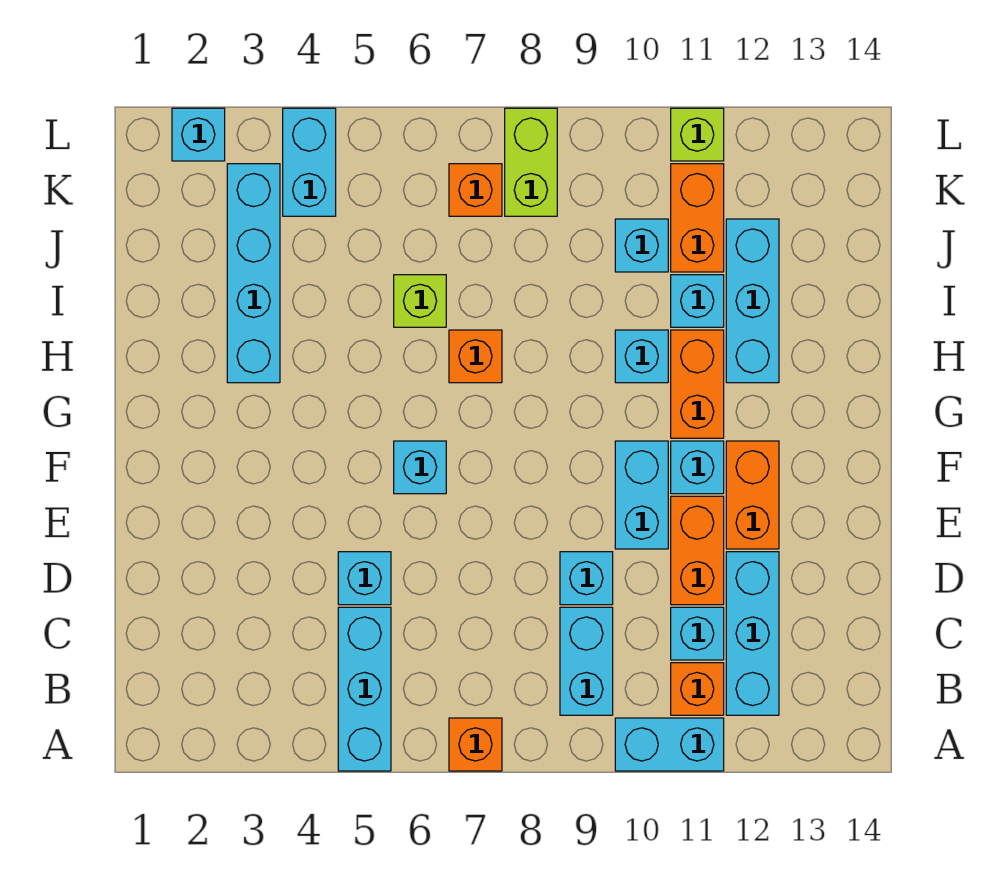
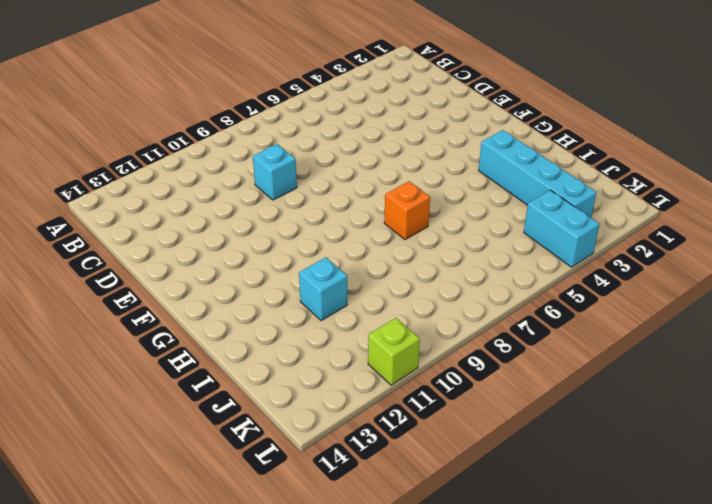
none -> cyan 1x3 brick [338,607,391,771]
none -> orange 1x1 brick [449,718,502,771]
none -> cyan 1x2 brick [615,718,724,771]

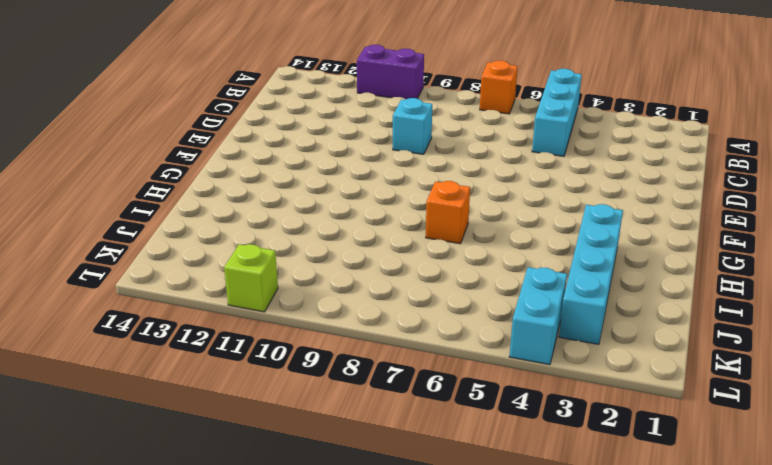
purple 1x2 brick [357,45,424,99] -> cyan 1x2 brick [615,718,724,771]
none -> cyan 1x2 brick [560,607,613,715]
none -> orange 1x1 brick [671,663,724,715]
none -> cyan 1x3 brick [726,552,779,715]

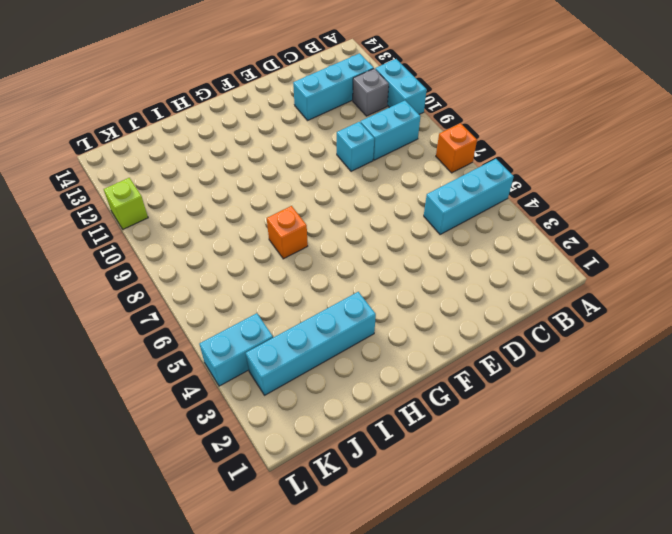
grey 1x1 brick [353,69,389,116] -> orange 1x1 brick [671,663,724,715]
none -> cyan 1x1 brick [671,607,724,660]
none -> cyan 1x1 brick [338,552,391,605]
none -> orange 1x2 brick [671,496,724,605]

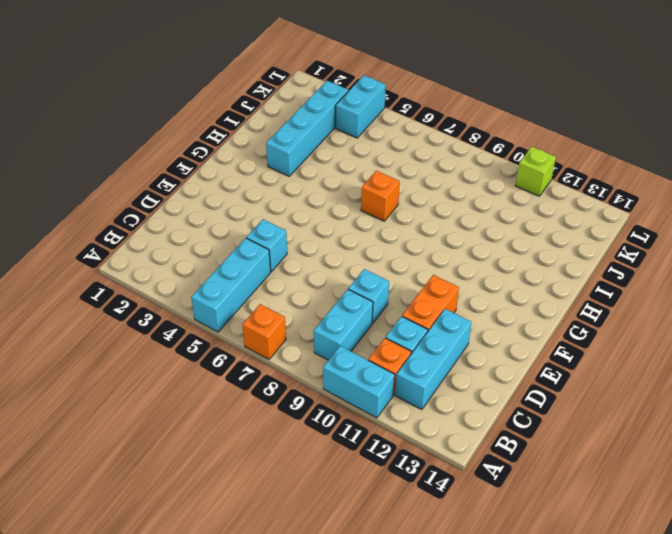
none -> cyan 1x2 brick [615,441,668,549]
none -> orange 1x2 brick [726,441,779,549]
none -> cyan 1x1 brick [394,441,446,494]

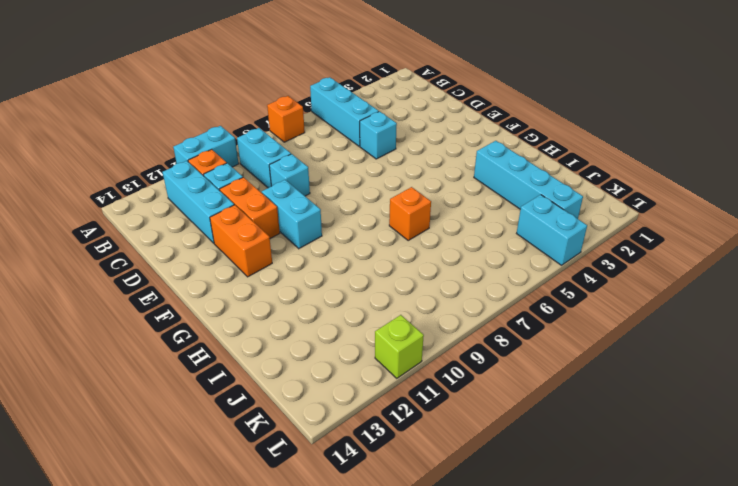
none -> cyan 1x1 brick [394,441,446,494]
none -> cyan 1x1 brick [671,441,724,494]
none -> orange 1x2 brick [671,330,724,438]

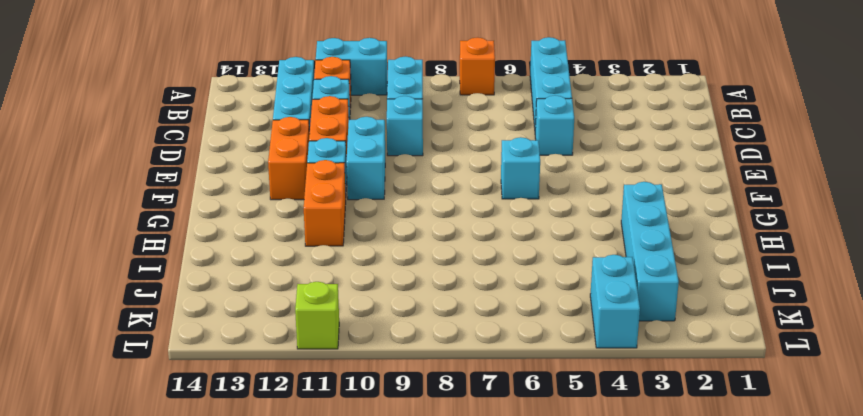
none -> orange 1x1 brick [449,330,502,383]
none -> cyan 1x1 brick [615,330,668,383]
none -> cyan 1x3 brick [726,219,779,383]

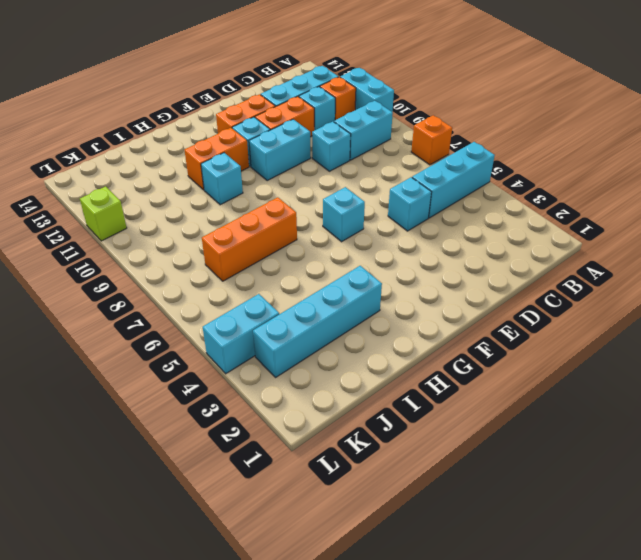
orange 1x3 brick [202,197,297,281] -> orange 1x1 brick [449,330,502,383]
none -> cyan 1x3 brick [726,219,779,383]
none -> lime 1x1 brick [394,275,446,327]
none -> cyan 1x1 brick [671,275,724,327]

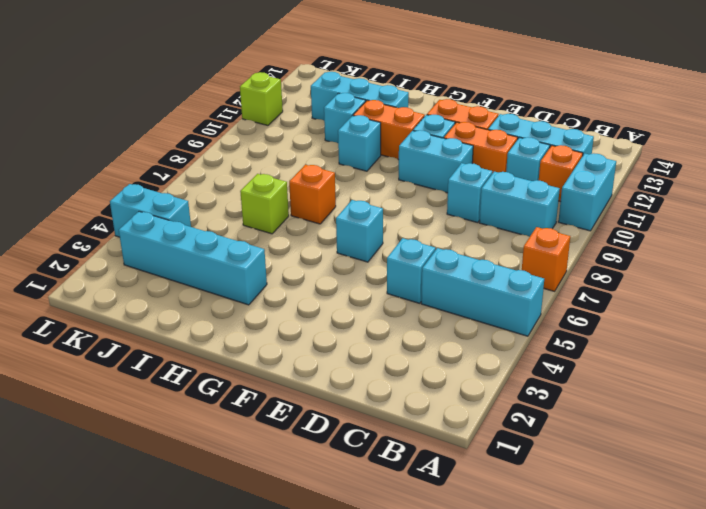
none -> cyan 1x1 brick [615,219,668,272]
none -> orange 1x2 brick [671,164,724,272]
none -> orange 1x1 brick [449,164,502,216]

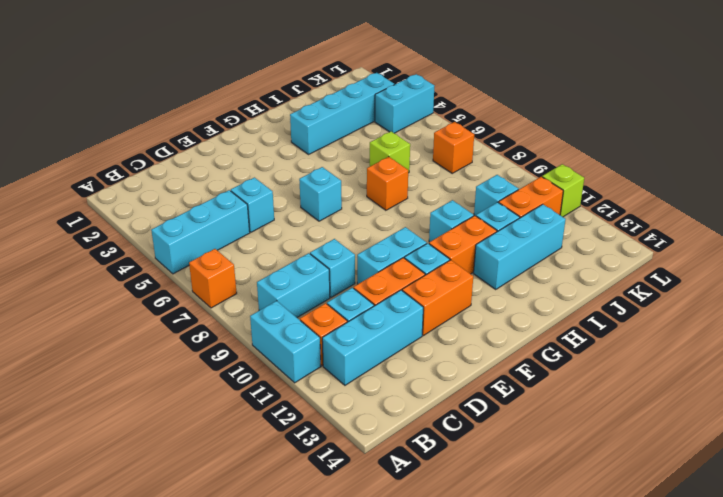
none -> lime 1x2 brick [505,108,557,216]
none -> cyan 1x1 brick [172,108,225,161]

